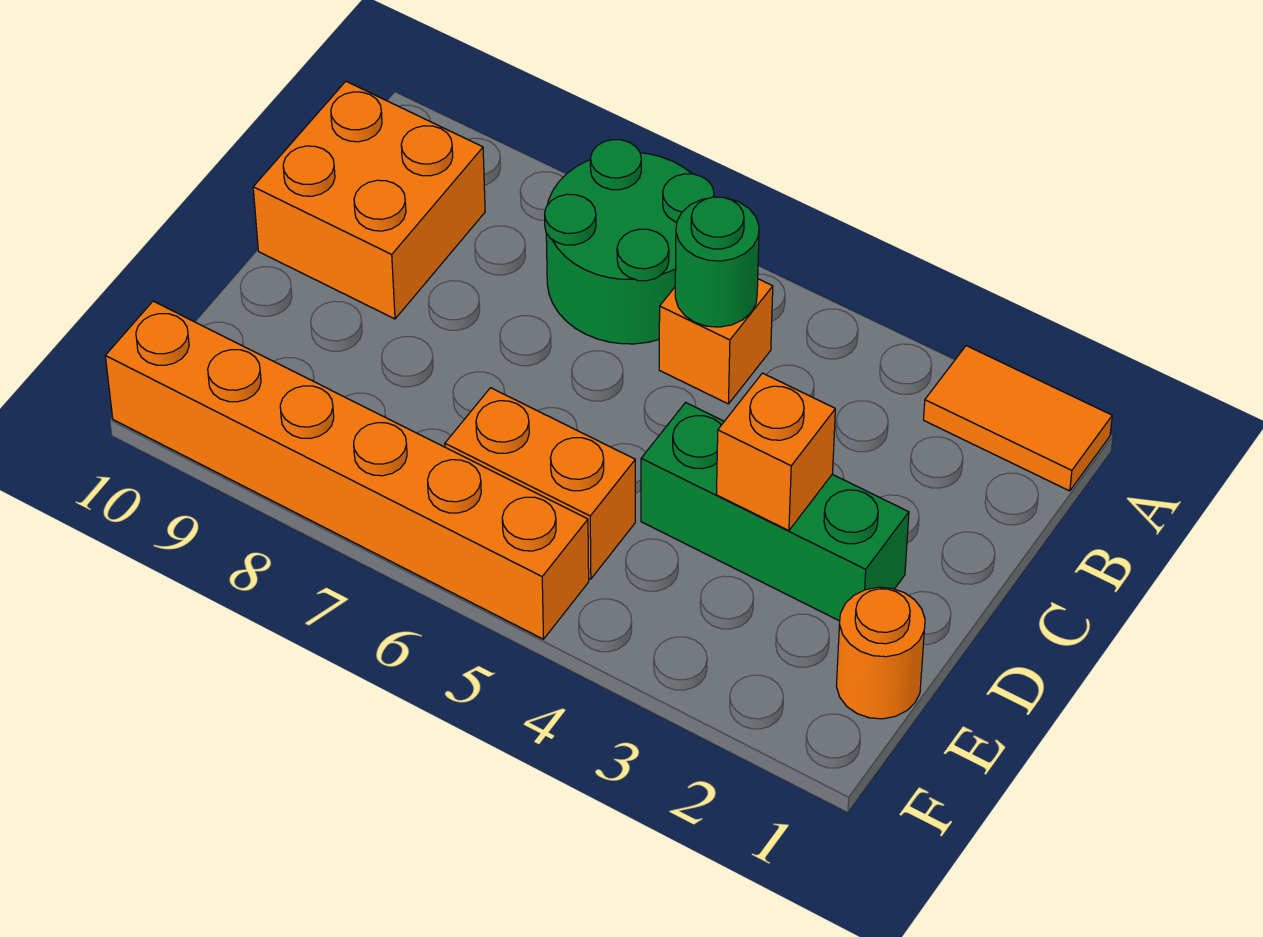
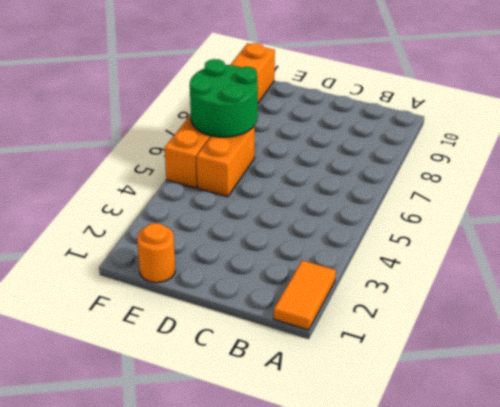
green 2x2 round brick [190,59,258,137] -> green 2x2 round brick moved to [545,140,714,344]
none -> orange 1x1 brick [659,279,773,404]
none -> orange 2x2 brick [253,81,485,319]

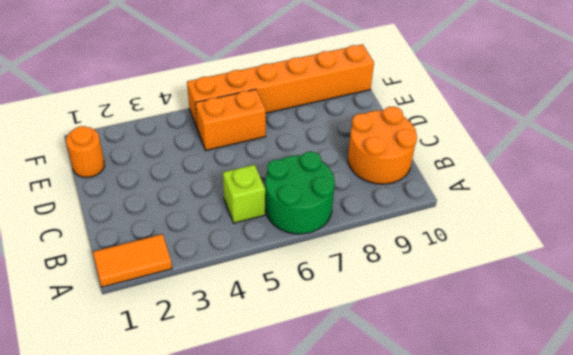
lime 1x1 brick [223,165,265,223] -> orange 1x1 brick [659,279,773,404]
orange 2x2 round brick [348,107,417,184] -> orange 2x2 brick [253,81,485,319]
none -> green 1x3 brick [641,403,909,621]
none -> green 1x1 round brick [675,197,759,327]

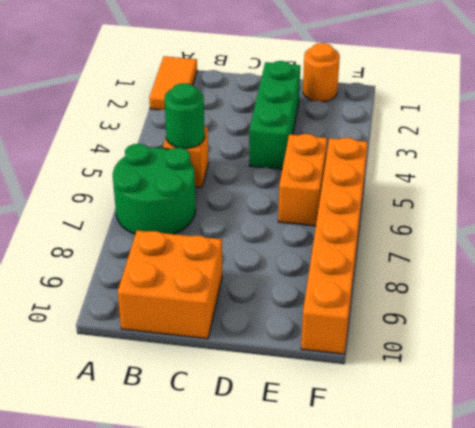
none -> orange 1x1 brick [717,373,835,531]

